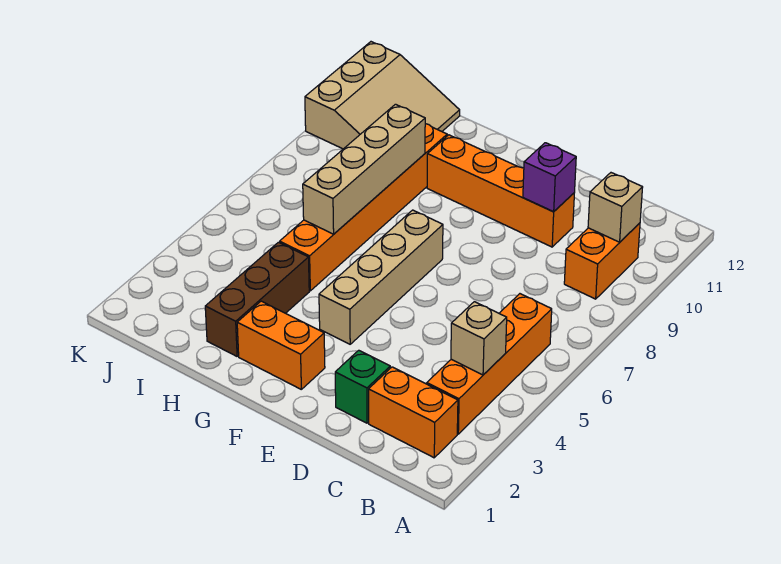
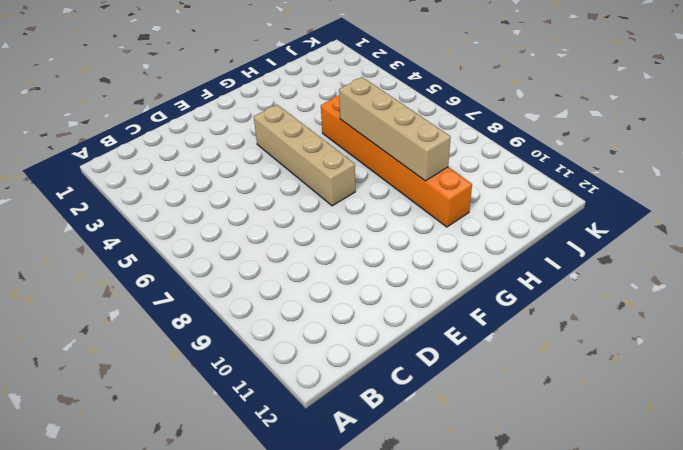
none -> orange 1x2 brick [369,367,458,458]
none -> orange 1x4 brick [427,294,552,434]
none -> orange 1x2 brick [564,223,640,299]

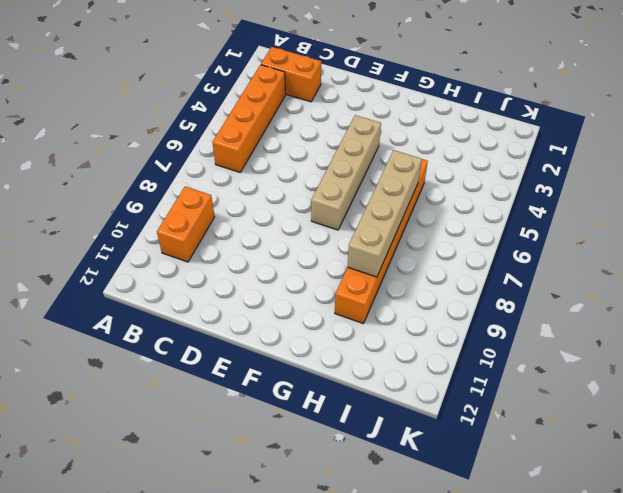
none -> green 1x1 brick [335,350,390,423]
none -> orange 1x4 brick [427,135,574,247]
none -> orange 1x2 brick [237,301,325,389]

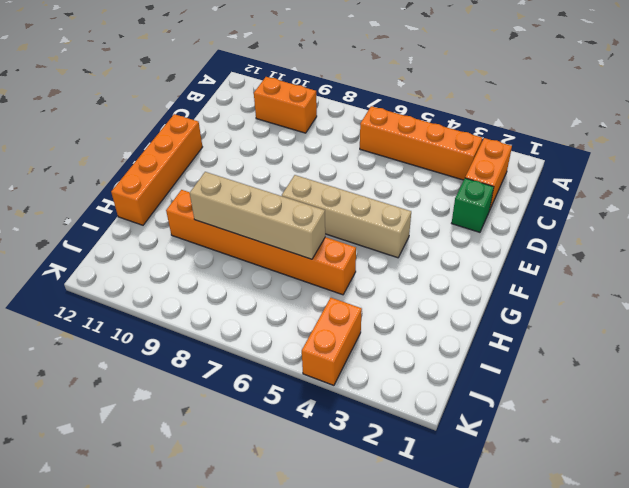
orange 1x4 brick [111,114,202,225] -> orange 1x4 brick moved to [427,135,574,247]
orange 1x2 brick [302,298,362,385] -> orange 1x2 brick moved to [237,301,325,389]
none -> brown 1x3 brick [205,242,309,356]
none -> tan 3x3 slope [305,42,460,149]
none -> tan 1x1 brick [451,302,507,375]

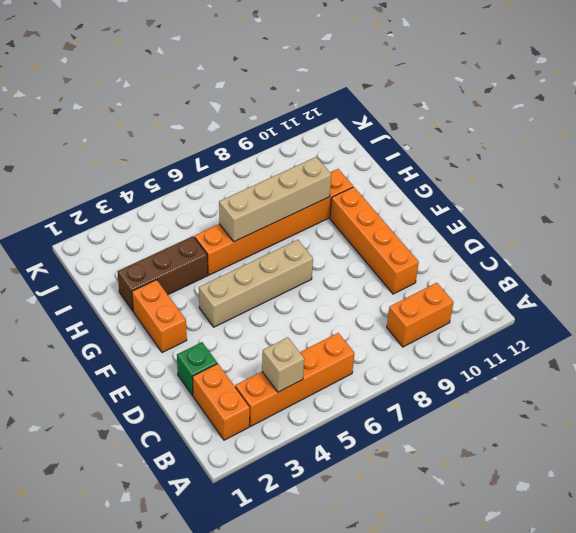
none -> tan 3x3 slope [305,42,460,149]
none -> tan 1x1 brick [588,173,643,242]
none -> purple 1x1 brick [523,143,576,212]

